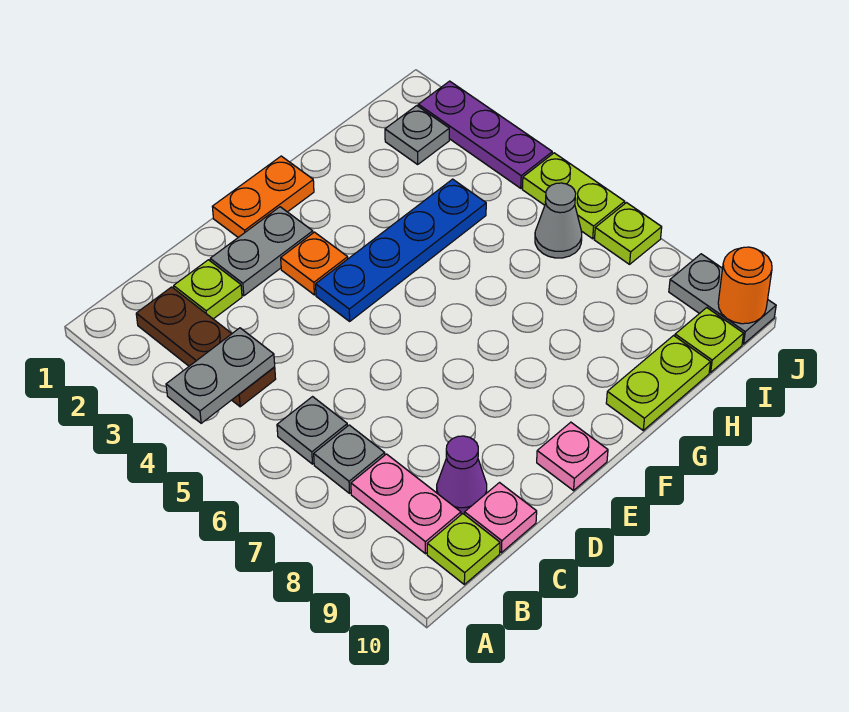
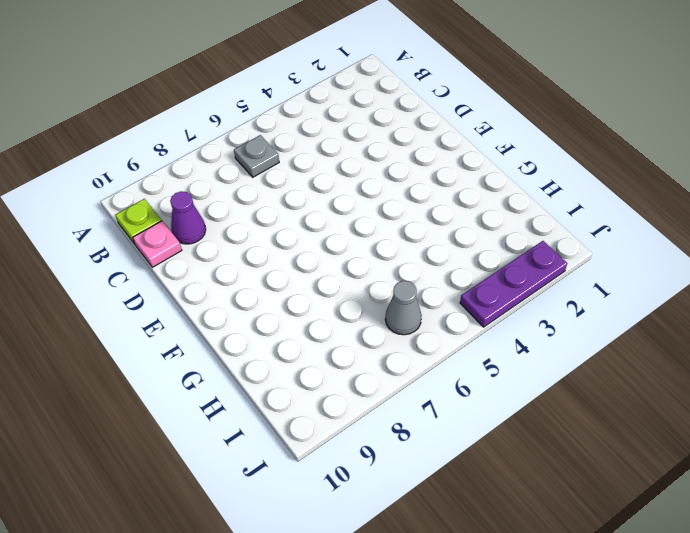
none -> brown 1x3 plate [136,287,276,407]
none -> grey 1x1 plate [314,425,385,493]
none -> pink 1x2 plate [351,454,461,554]

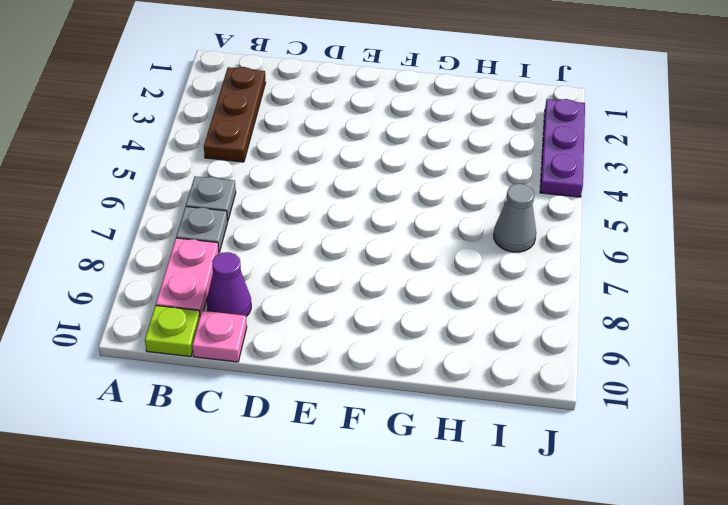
none -> lime 1x1 plate [174,260,242,319]
none -> grey 1x2 plate [210,207,313,296]
none -> orange 1x2 plate [212,156,314,237]

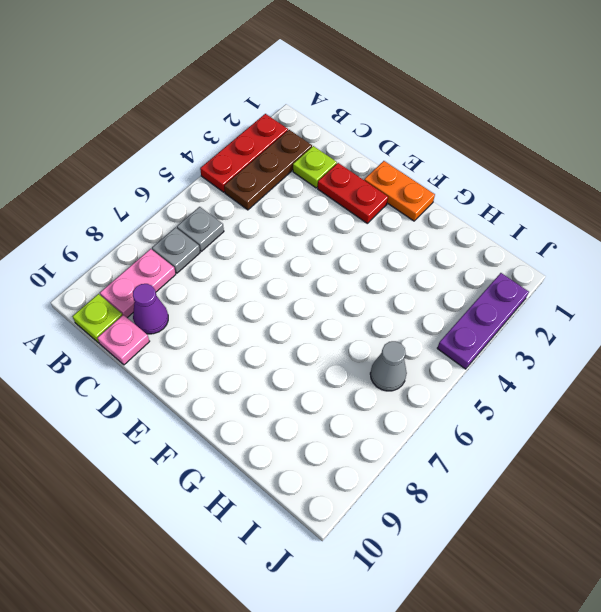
red 1x3 plate [200,114,288,192] -> none
red 1x2 plate [318,163,388,223] -> grey 1x2 plate [210,207,313,296]
none -> orange 1x1 plate [281,232,348,295]
none -> blue 1x4 plate [316,179,486,321]
none -> pink 1x1 plate [537,422,608,491]

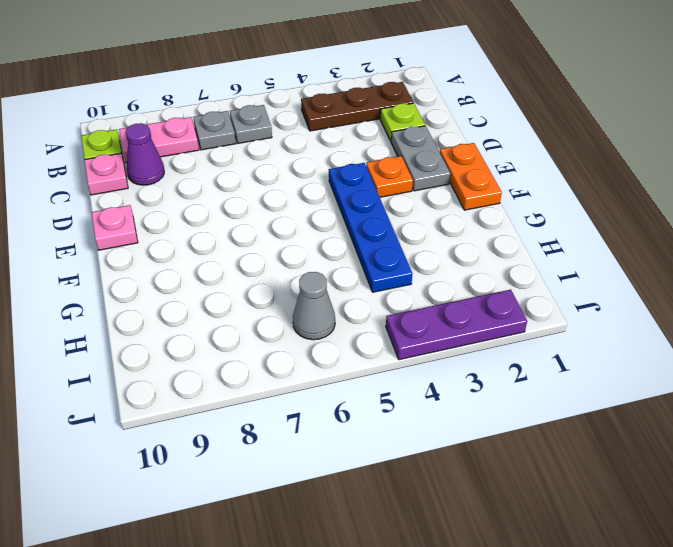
none -> lime 1x2 plate [606,336,711,430]
none -> grey 1x1 plate [385,106,449,164]
none -> lime 1x1 plate [675,308,744,372]

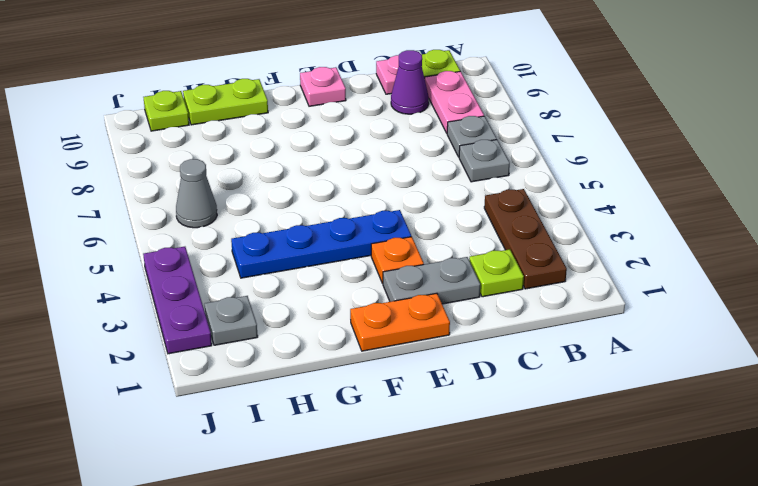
none -> lime 1x2 plate [522,153,625,239]
none -> lime 1x1 plate [595,203,662,264]
none -> grey 1x2 plate [669,254,776,344]

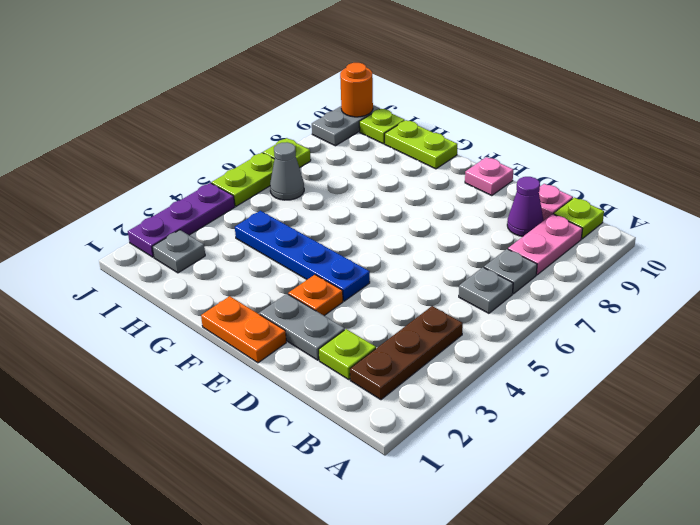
none -> grey 1x2 plate [166,328,275,423]

